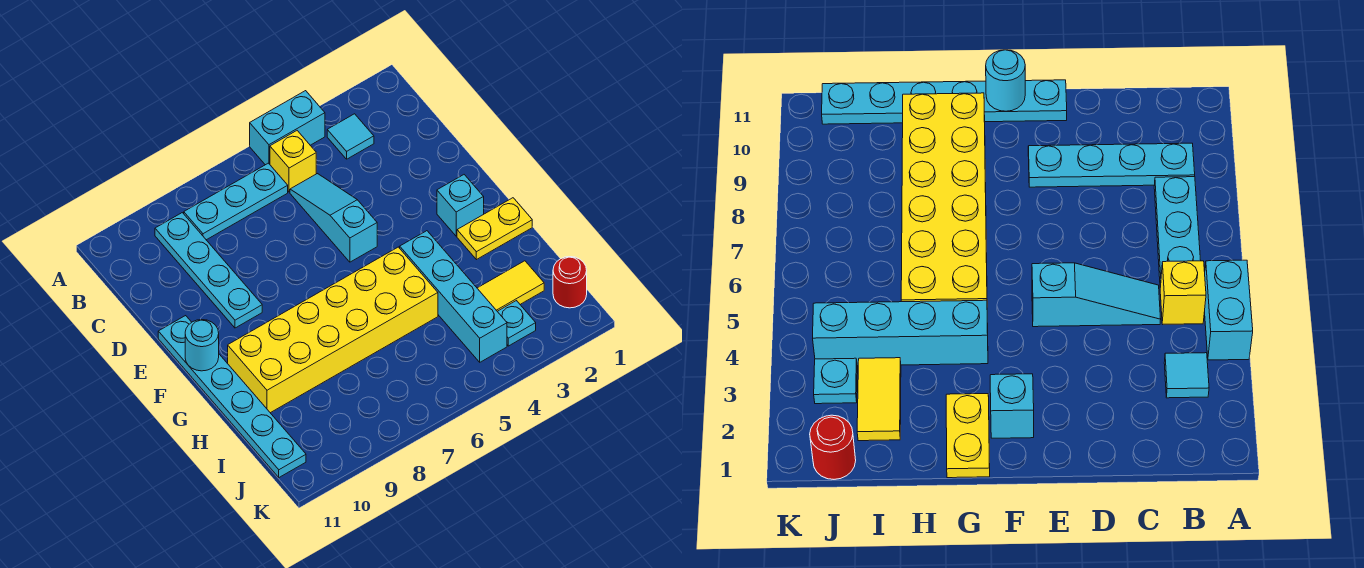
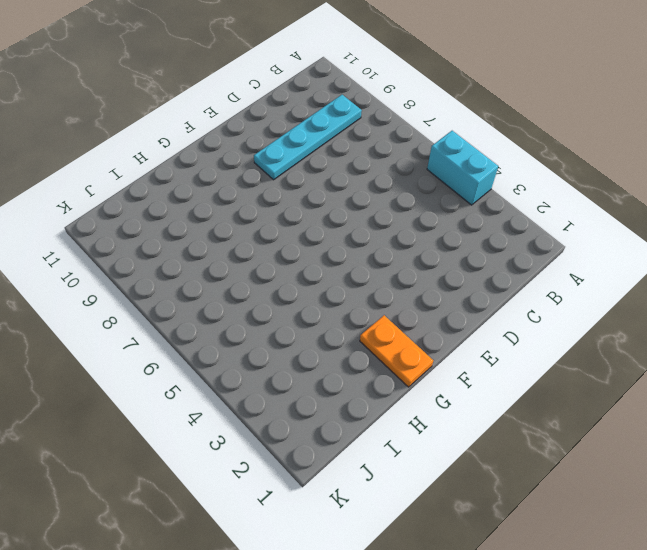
orange 1x2 plate [360,315,433,387] -> yellow 1x2 plate [457,198,532,260]
none -> cyan 1x1 tile [327,114,374,159]
none -> yellow 1x1 brick [270,131,316,192]
none -> cyan 1x3 plate [184,163,288,240]

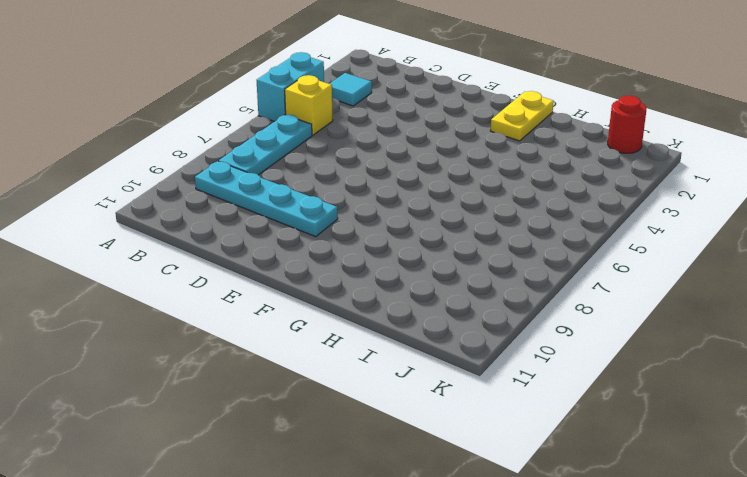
none -> cyan 1x3 slope [290,174,377,262]
none -> cyan 1x6 plate [158,316,306,477]
none -> cyan 1x1 brick [437,175,484,236]

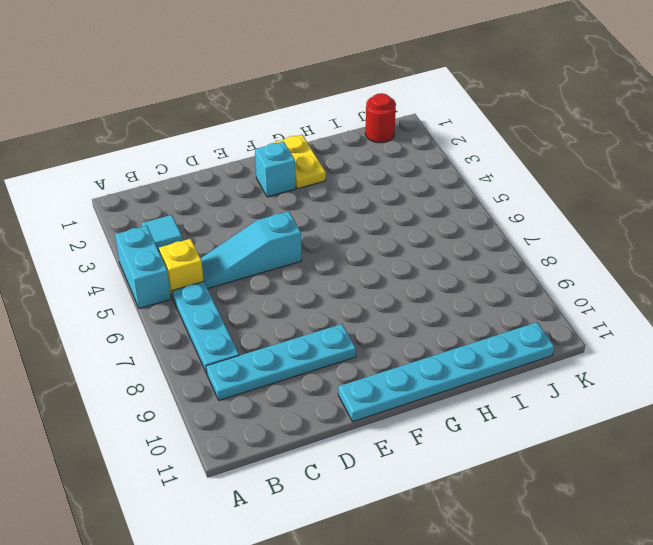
none -> cyan 1x4 brick [400,231,507,362]
none -> yellow 2x6 brick [228,247,438,413]
none -> yellow 1x2 tile [477,261,544,311]

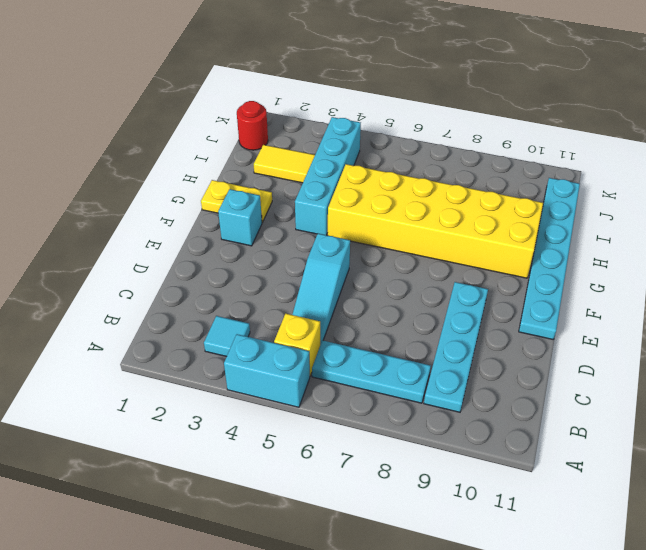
none -> cyan 1x1 plate [497,301,536,346]
none -> cyan 1x1 round brick [185,320,219,371]

